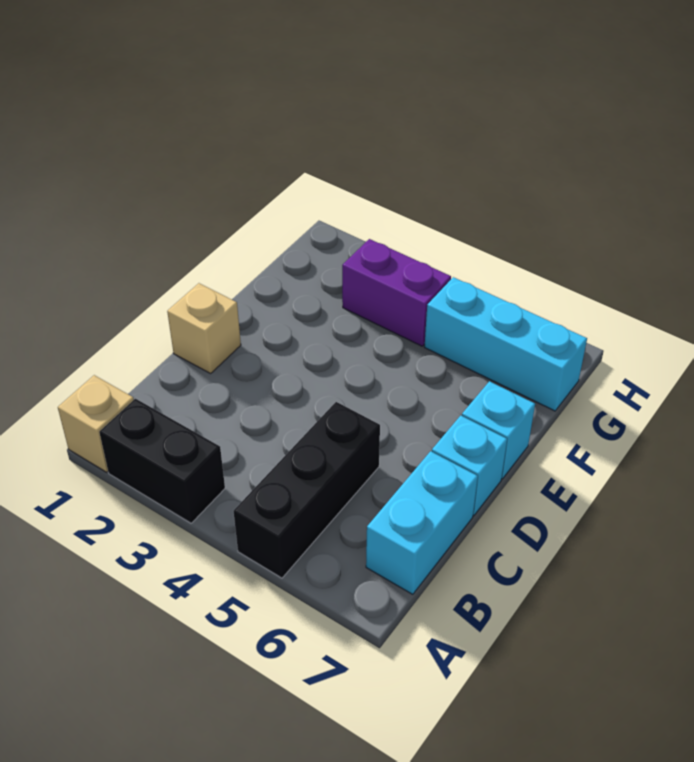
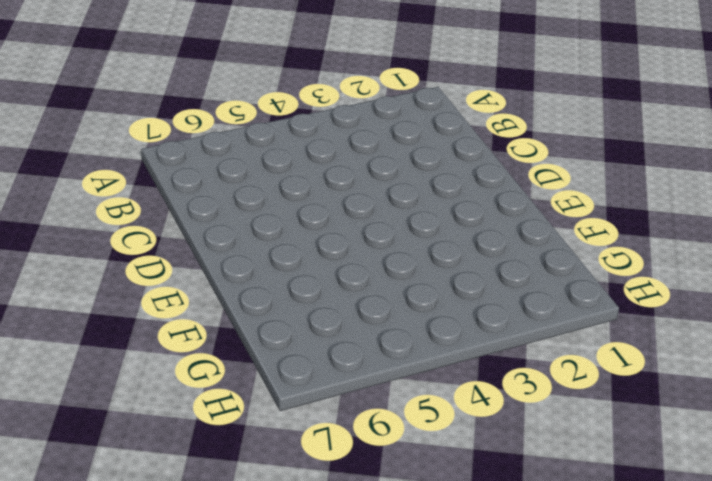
none -> tan 1x1 brick [58,375,134,472]
none -> black 1x2 brick [99,399,225,523]

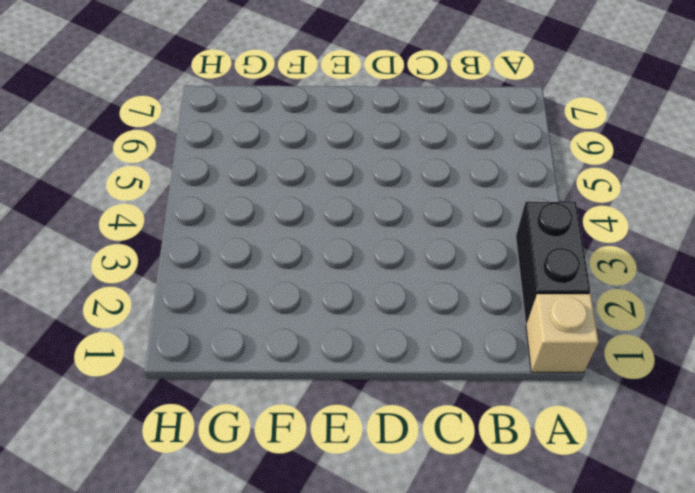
none -> black 1x3 brick [234,402,380,578]
none -> cyan 1x2 brick [366,451,478,594]

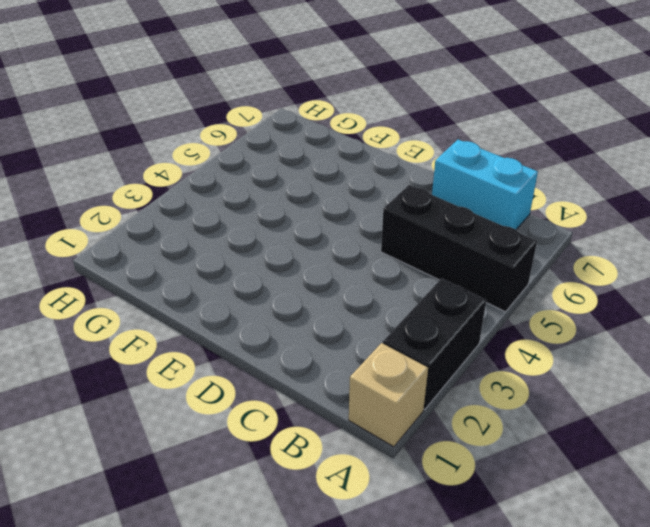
none -> tan 1x1 brick [167,283,241,373]
none -> cyan 1x1 brick [432,415,507,515]

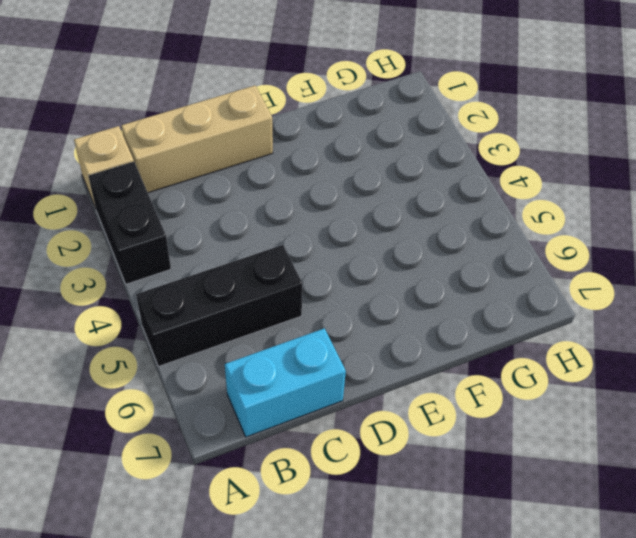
tan 1x3 brick [121,86,273,193] -> tan 1x1 brick [167,283,241,373]
none -> cyan 1x1 brick [432,415,507,515]
none -> cyan 1x1 brick [462,381,535,479]

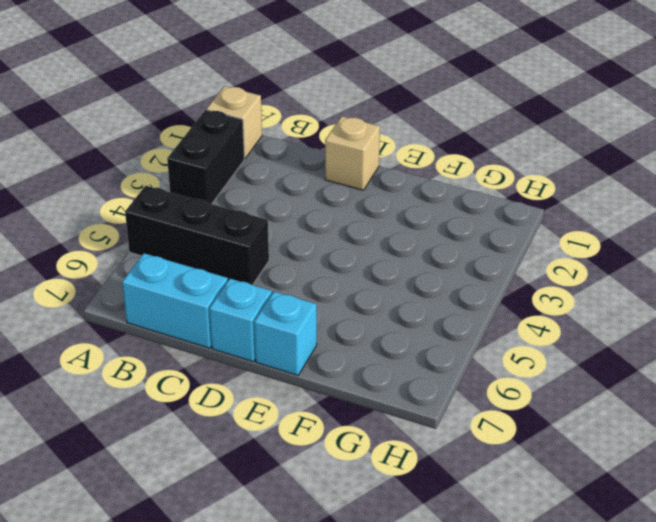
none -> purple 1x2 brick [342,239,451,346]
none -> cyan 1x3 brick [425,277,587,411]

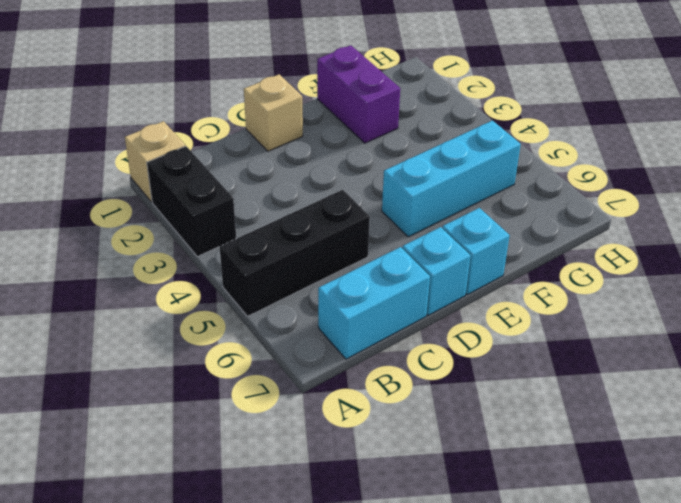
cyan 1x3 brick [382,120,521,237] -> cyan 1x3 brick turned to [425,277,587,411]
purple 1x2 brick [317,45,400,143] -> purple 1x2 brick moved to [342,239,451,346]

